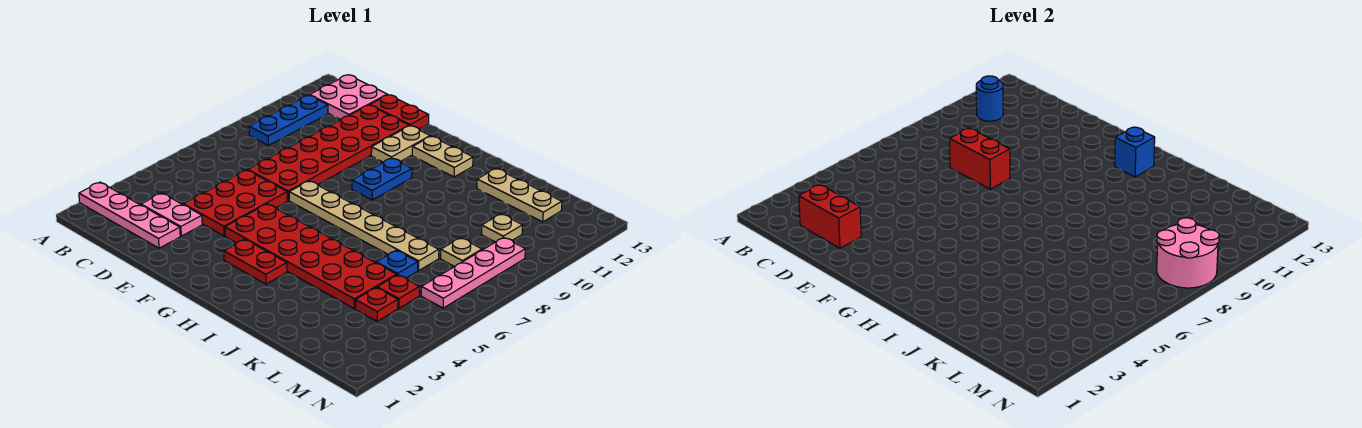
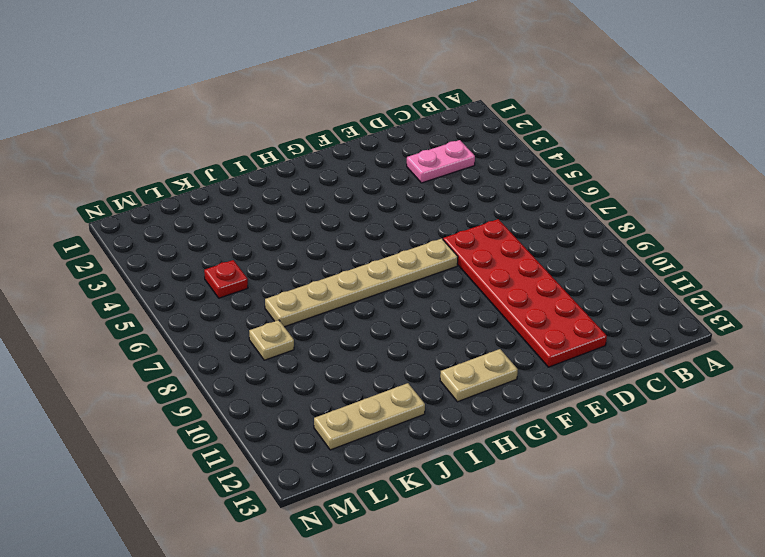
none -> pink 1x4 plate [79,182,180,248]
none -> blue 1x3 plate [249,95,328,145]
none -> pink 2x2 plate [310,75,387,120]

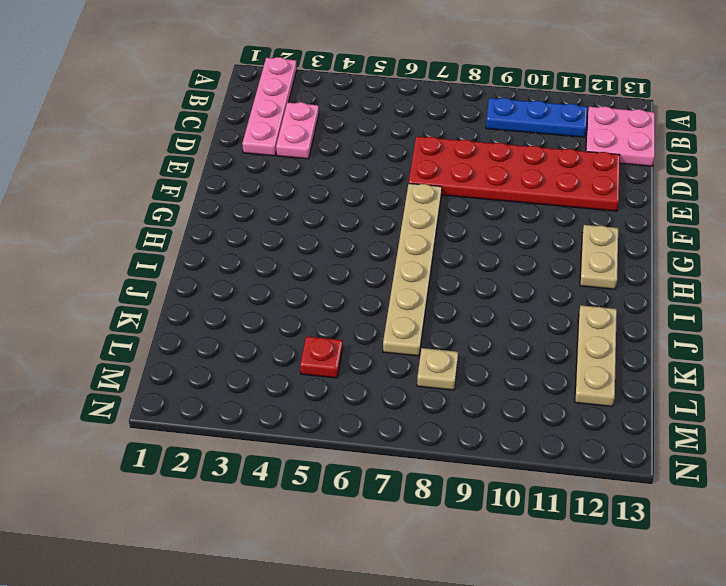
none -> red 2x3 plate [183,170,287,236]
none -> red 1x2 plate [370,95,429,129]
none -> red 2x6 plate [225,204,397,309]

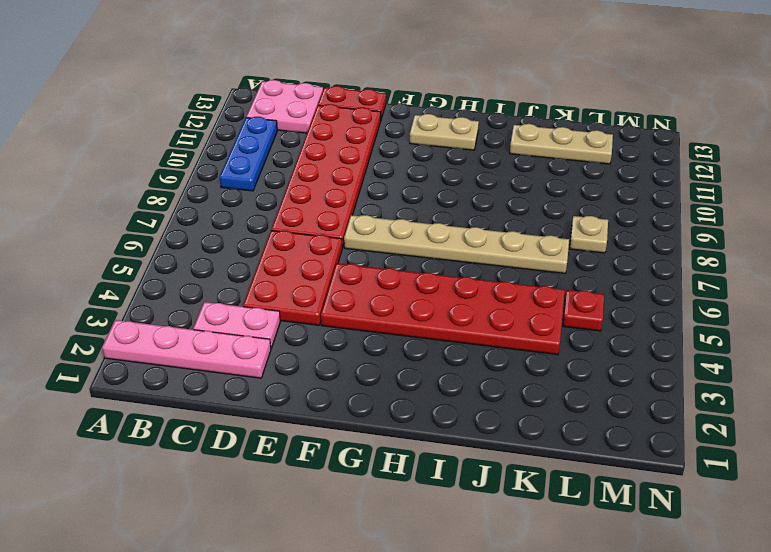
none -> tan 1x2 plate [371,126,430,162]
none -> red 1x2 plate [224,239,287,284]
none -> blue 1x2 plate [352,158,412,200]

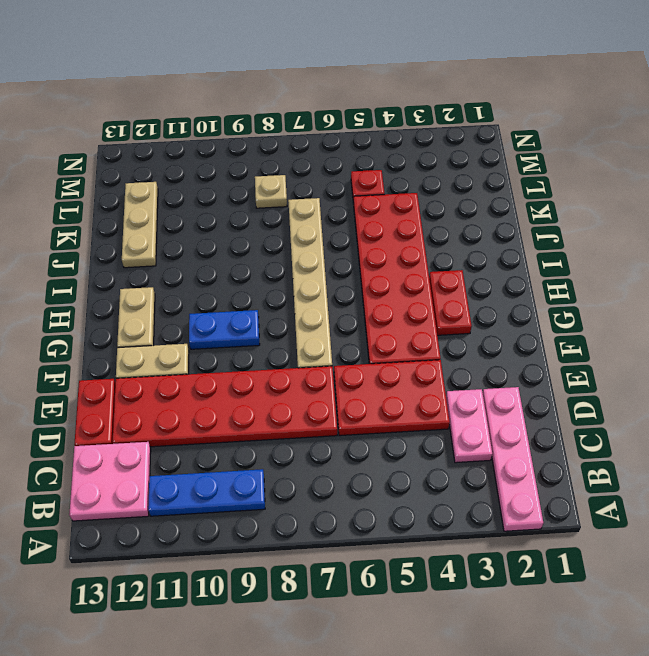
none -> blue 1x1 plate [376,250,418,278]
none -> red 1x1 plate [356,287,398,321]
none -> tan 1x1 plate [481,214,522,242]

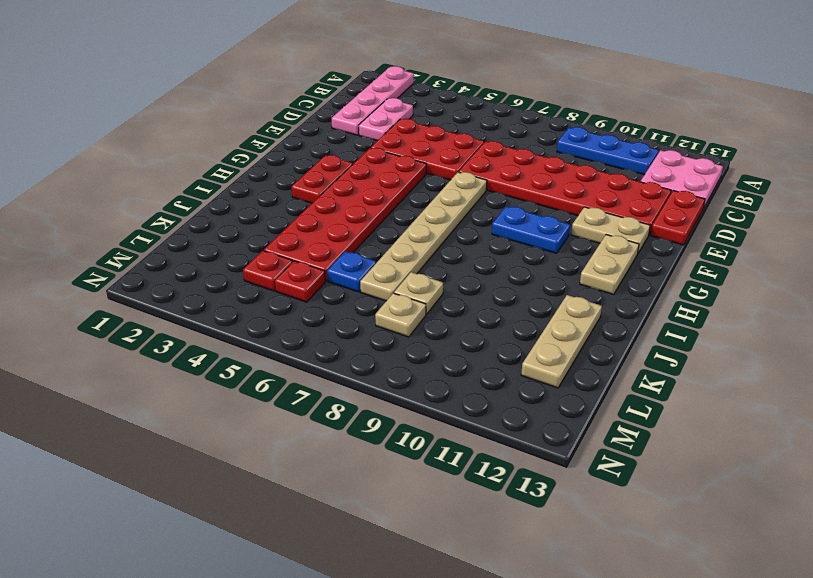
tan 1x1 plate [394,272,443,314] -> tan 1x1 plate moved to [481,214,522,242]
none -> pink 1x4 plate [421,237,525,308]
none -> blue 1x1 round brick [976,76,1003,121]
none -> red 1x2 brick [799,185,861,248]

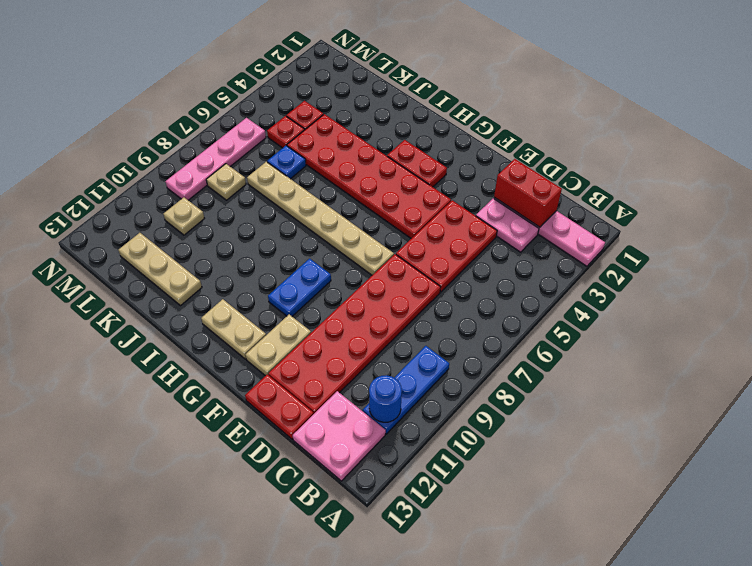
none -> red 1x2 brick [950,128,1010,189]
none -> blue 1x1 brick [1115,127,1155,177]
none -> pink 2x2 round brick [1157,218,1219,288]

